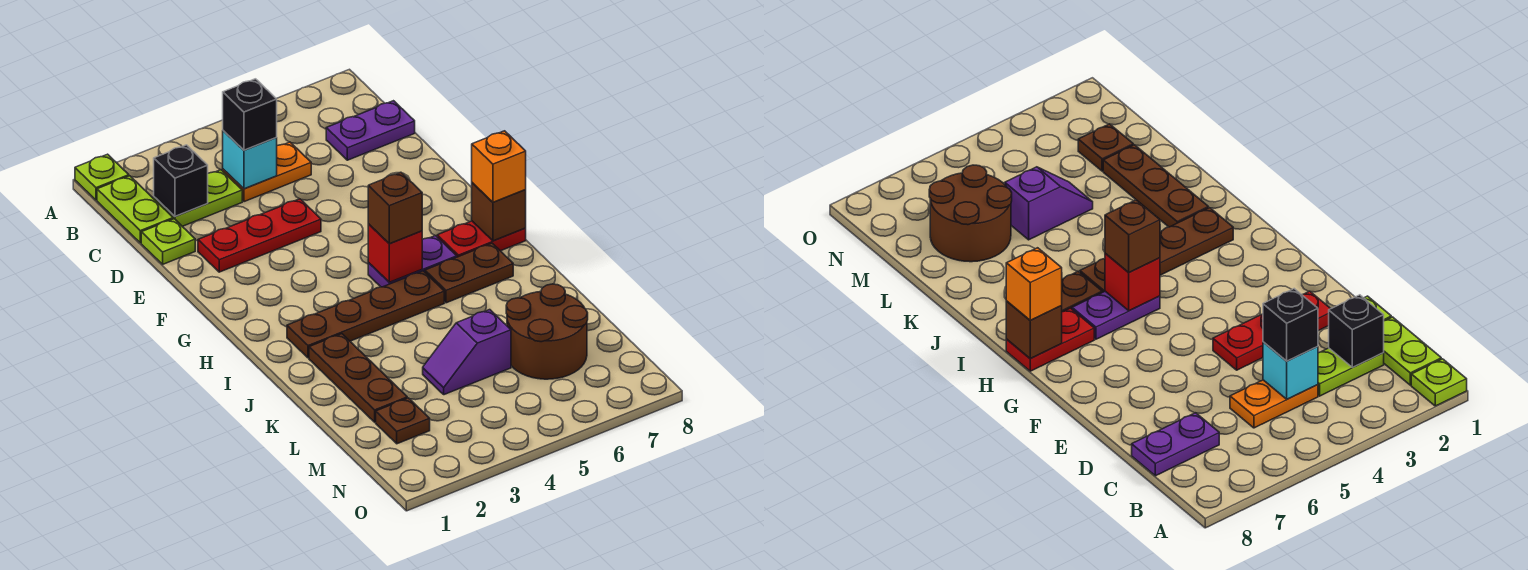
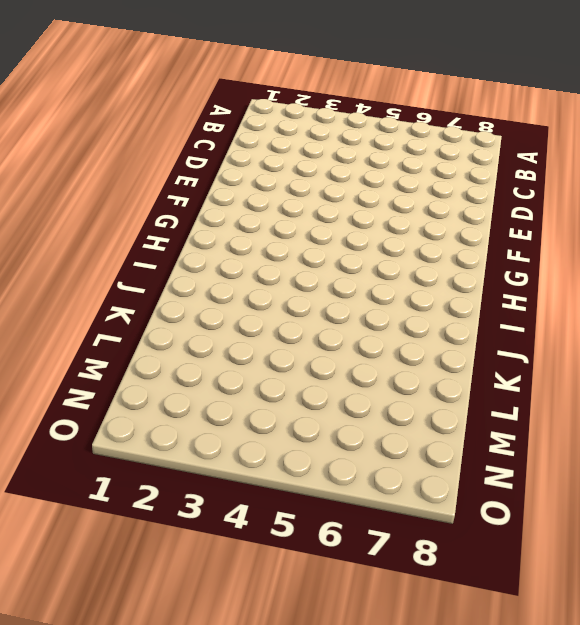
none -> lime 1x1 plate [75,154,129,200]
none -> lime 1x2 plate [97,176,173,243]
none -> lime 1x2 plate [154,170,242,226]

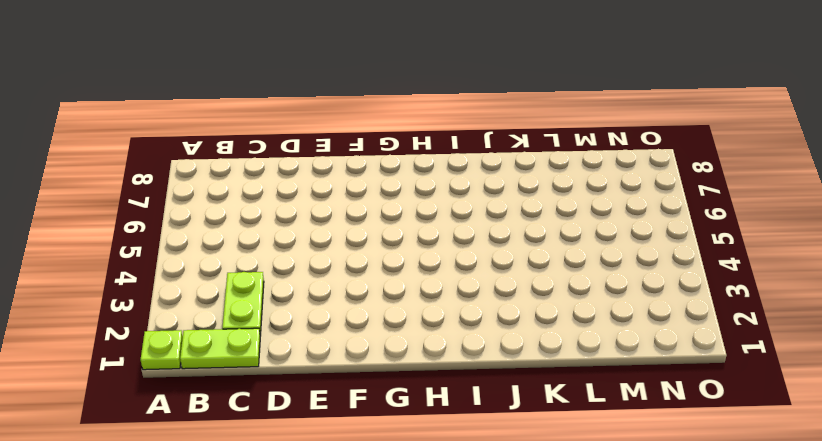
none -> orange 1x2 plate [223,142,311,202]
none -> purple 1x2 plate [326,101,415,160]
none -> lime 1x1 plate [141,219,195,264]

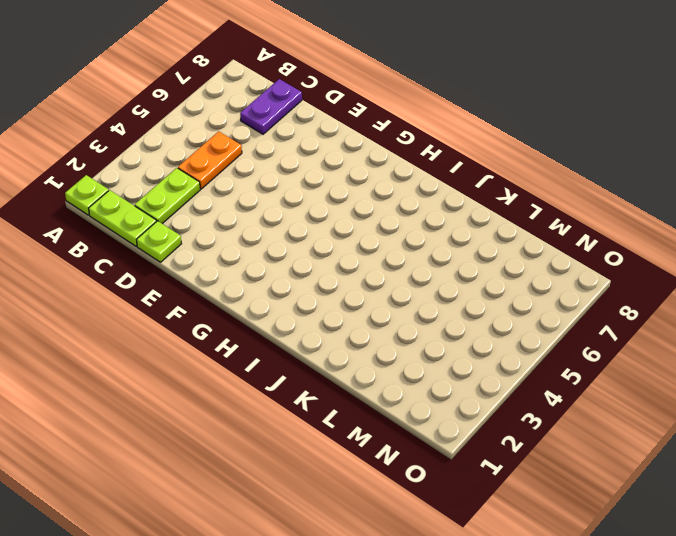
none -> red 1x3 plate [198,199,321,272]
none -> purple 1x2 plate [368,236,457,287]
none -> red 1x2 plate [437,221,526,257]

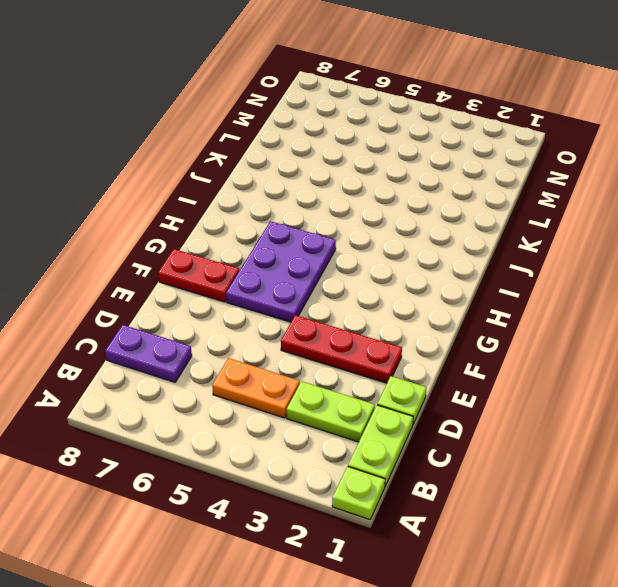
purple 2x3 plate [226,221,336,322] -> purple 1x2 plate [368,236,457,287]
red 1x2 plate [158,249,239,302] -> red 1x2 plate moved to [437,221,526,257]
none -> brown 1x4 plate [287,271,444,358]
none -> brown 1x2 plate [425,243,513,303]
none -> brown 1x3 plate [309,334,407,422]

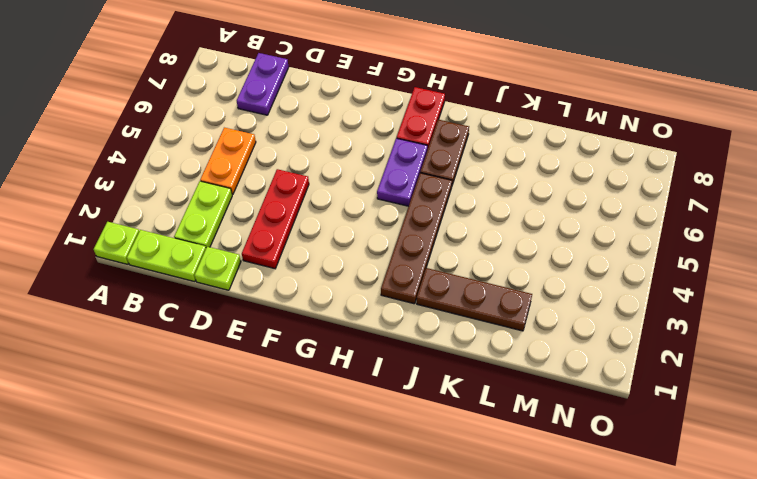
none -> purple 1x2 slope [423,310,511,395]
none -> brown 2x2 round brick [506,284,588,379]
none -> brown 1x1 plate [376,398,430,444]

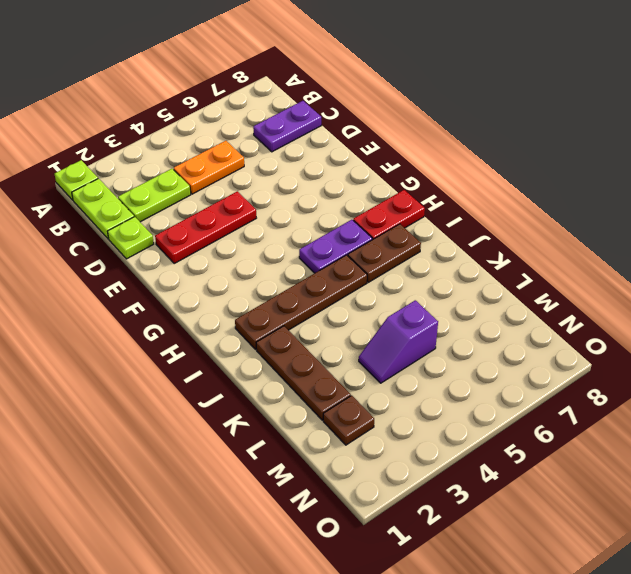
none -> brown 2x2 round brick [506,284,588,379]
none -> black 1x1 brick [154,145,208,216]
none -> cyan 1x1 brick [223,131,277,189]

